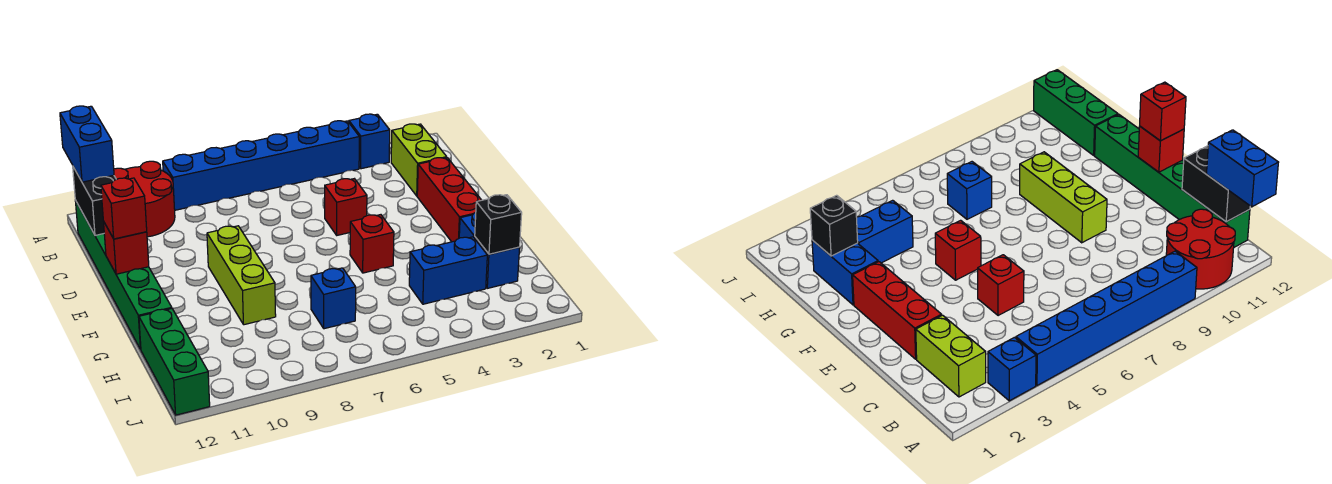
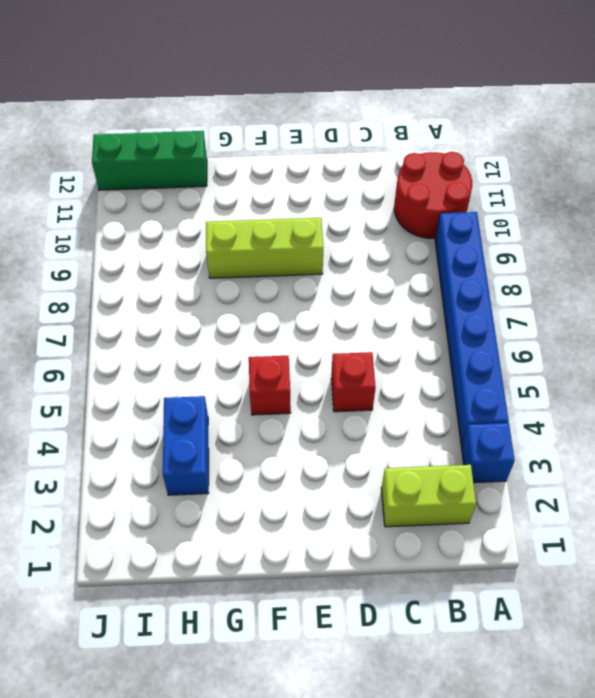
none -> green 1x6 brick [75,200,172,349]
none -> red 1x3 brick [417,158,481,242]
none -> blue 1x2 brick [459,213,520,288]

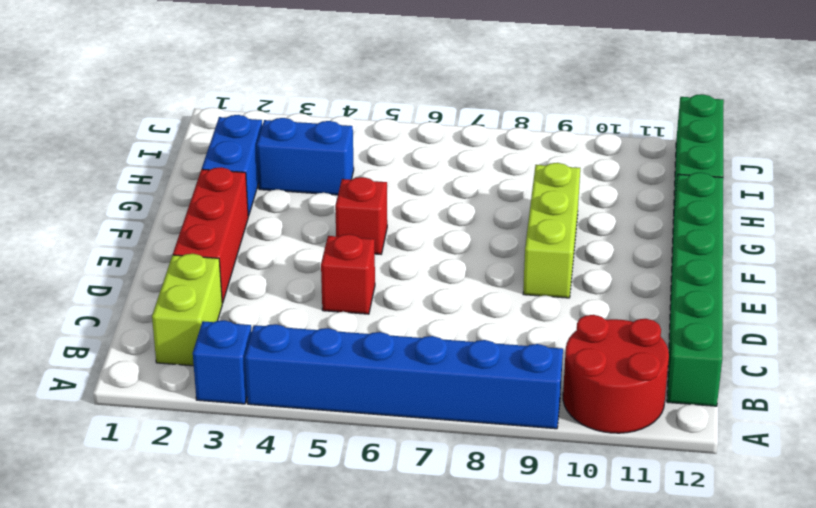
none -> blue 1x1 brick [311,268,356,329]
none -> black 1x2 brick [73,167,116,235]
none -> red 1x1 brick [104,223,149,274]

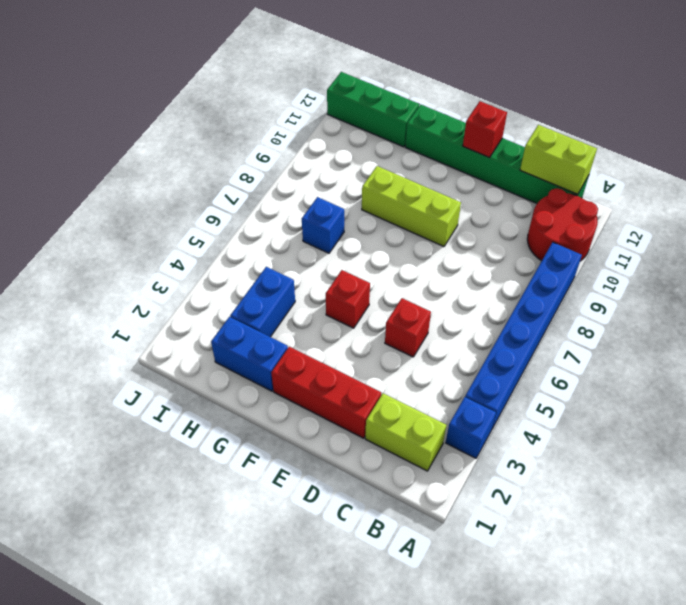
lime 1x2 brick [520,125,597,194] -> black 1x2 brick [73,167,116,235]
none -> black 1x1 brick [475,195,522,254]
none -> blue 1x2 brick [60,106,114,182]
none -> red 1x1 brick [101,178,147,239]

